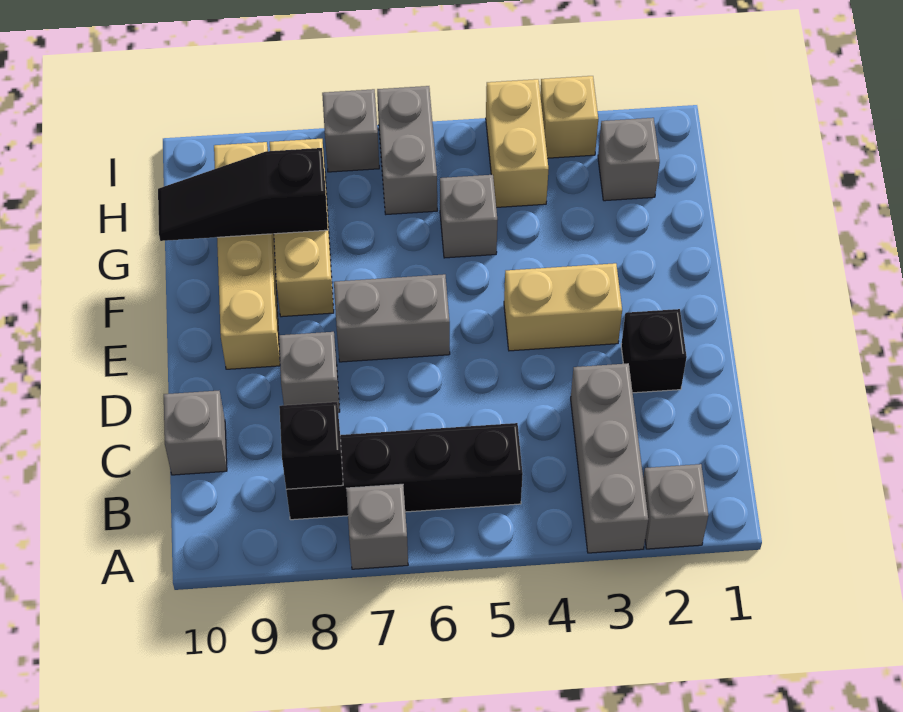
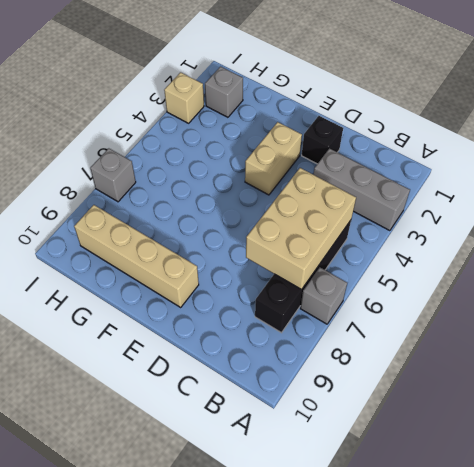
tan 2x3 brick [246,168,356,289] -> none
none -> grey 1x1 brick [643,464,708,549]
none -> grey 1x1 brick [164,391,227,475]
none -> grey 1x1 brick [279,332,340,412]

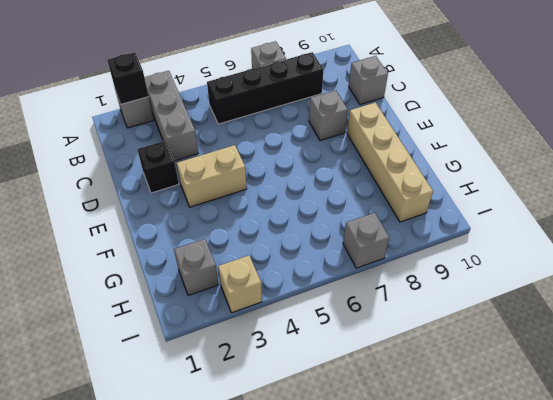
black 1x1 brick [107,52,149,104] -> black 1x1 brick moved to [279,402,343,489]
none -> grey 1x2 brick [334,274,450,362]
none -> tan 1x3 brick [270,139,334,317]
none -> grey 1x1 brick [440,175,497,258]

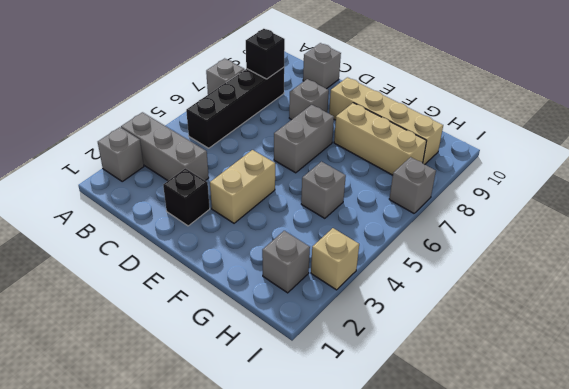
none -> tan 1x2 brick [486,79,549,207]
none -> grey 1x2 brick [377,86,437,214]
none -> black 1x3 slope [158,148,328,241]

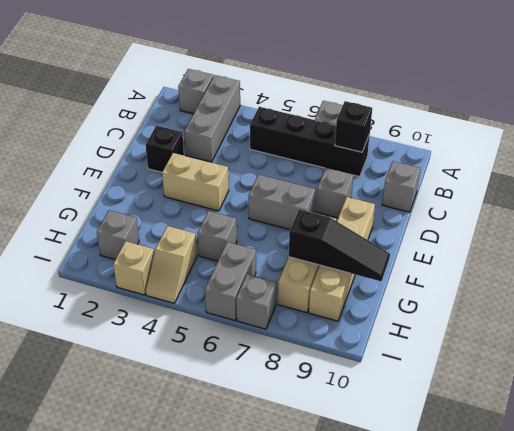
tan 1x2 slope [146,226,197,303] -> tan 1x2 brick [486,79,549,207]

